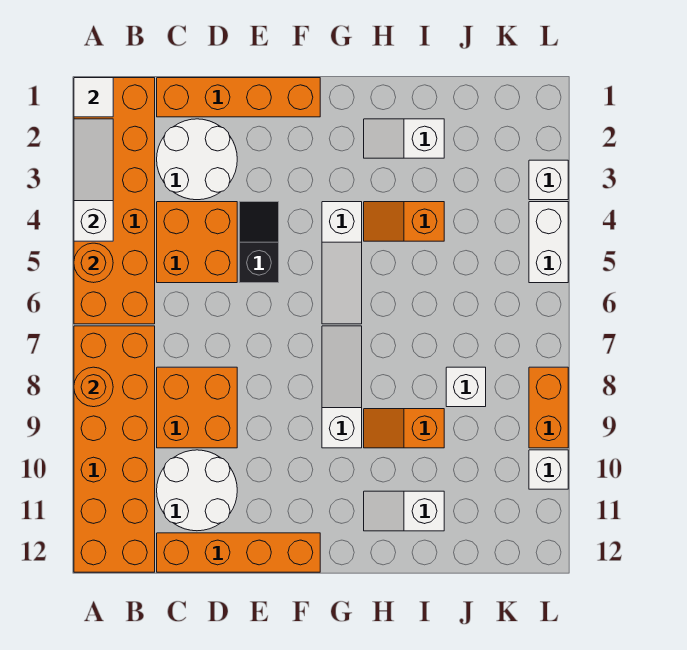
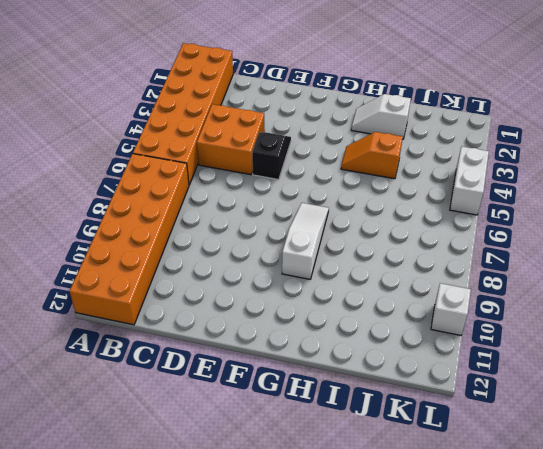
none -> orange 1x4 brick [157,78,320,117]
none -> white 2x2 round brick [157,119,237,200]
none -> orange 2x2 brick [157,367,237,448]

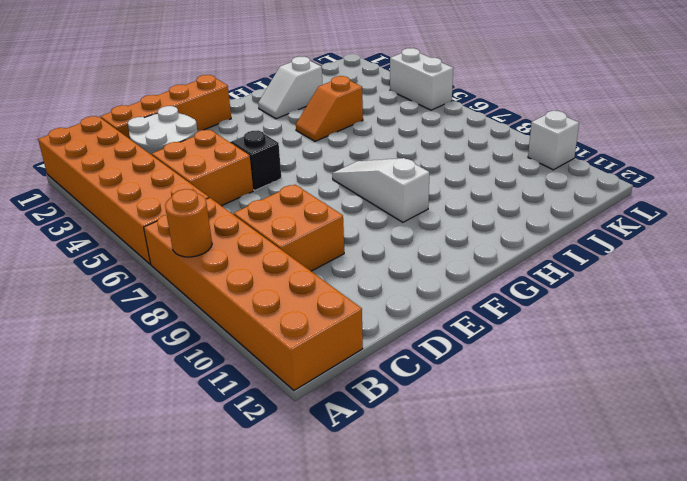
none -> white 2x2 round brick [157,450,237,531]
none -> orange 1x4 brick [157,533,320,572]
none -> white 1x3 slope [322,202,362,324]

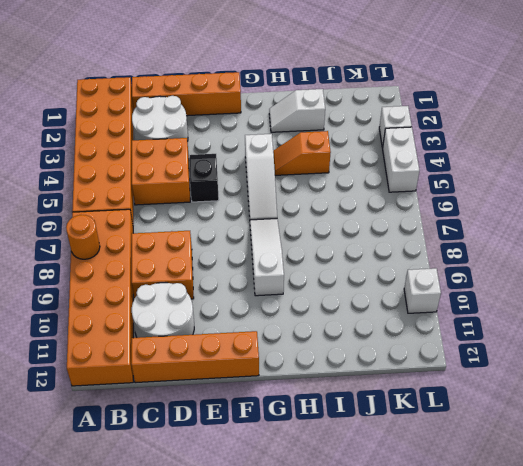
none -> orange 1x2 slope [364,409,444,448]
none -> white 1x2 slope [364,491,444,531]
none -> white 1x1 brick [446,367,486,407]

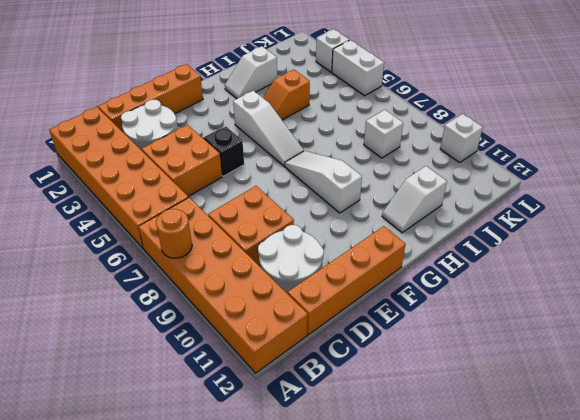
none -> orange 1x2 slope [364,409,444,448]
none -> orange 1x2 brick [529,367,568,448]
none -> white 1x1 tile [74,78,113,117]

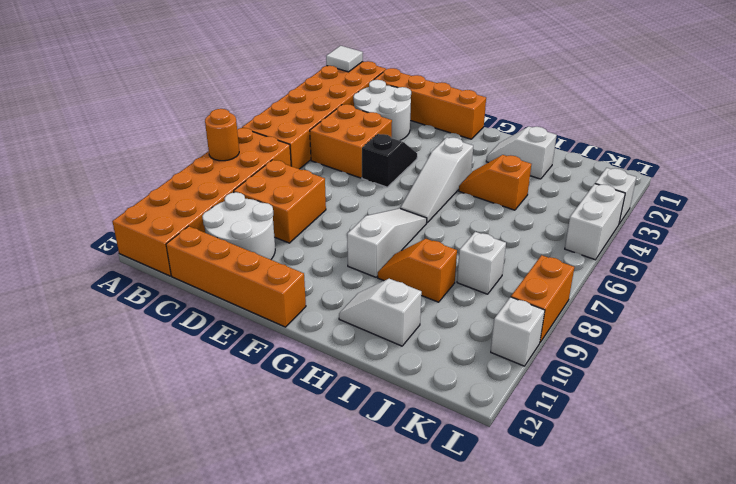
none -> white 1x3 slope [74,119,113,241]
none -> orange 1x1 round brick [74,243,113,283]

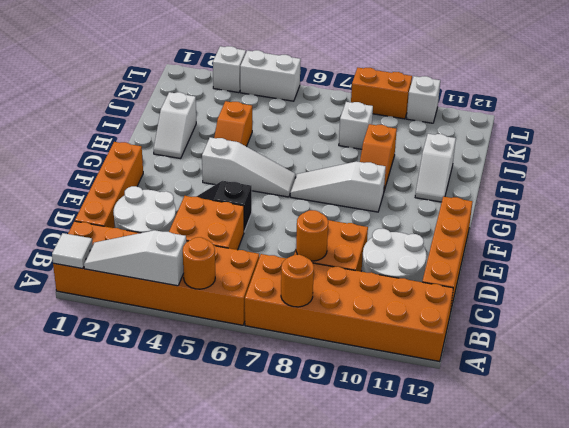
orange 1x1 round brick [296,210,328,261] -> none

